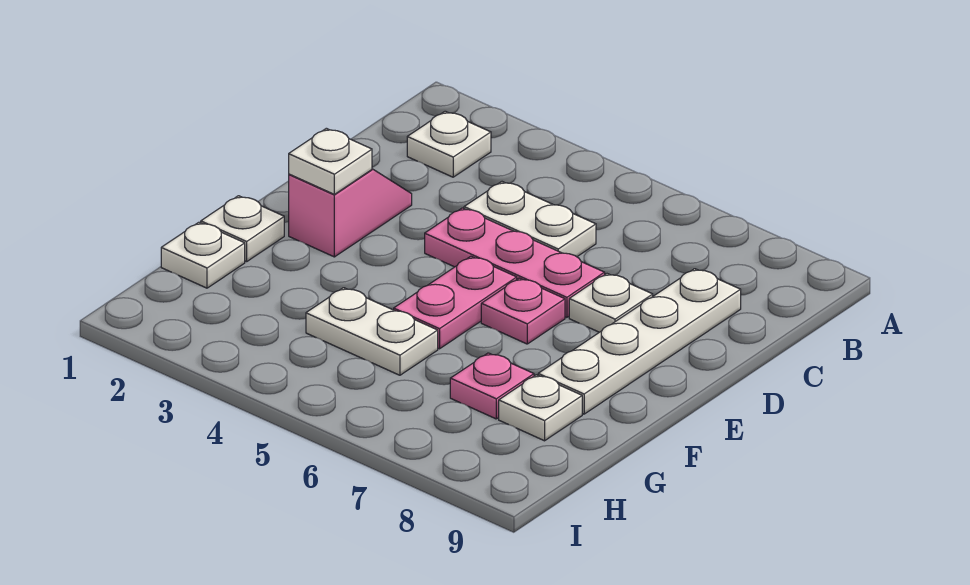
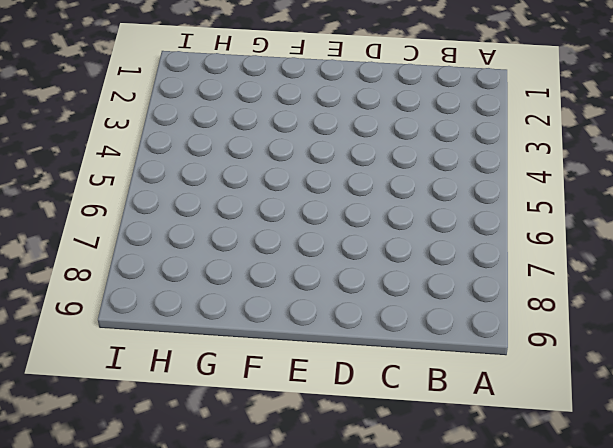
none -> white 1x1 plate [407,111,491,177]
none -> white 1x2 plate [464,182,596,257]
none -> white 1x4 plate [538,269,741,414]

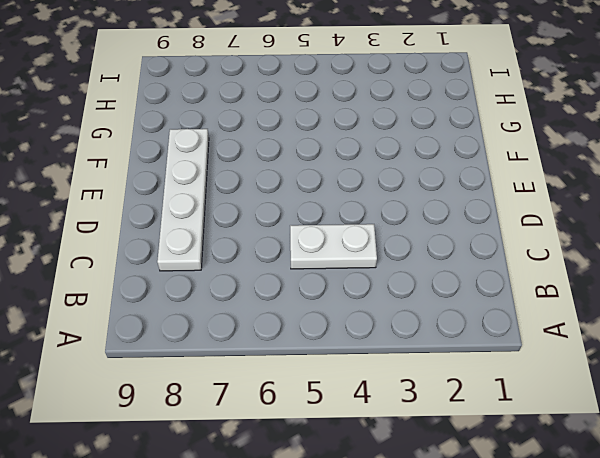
none -> white 1x1 plate [407,111,491,177]
none -> pink 1x2 slope [289,169,412,257]
none -> pink 1x3 plate [425,208,605,317]

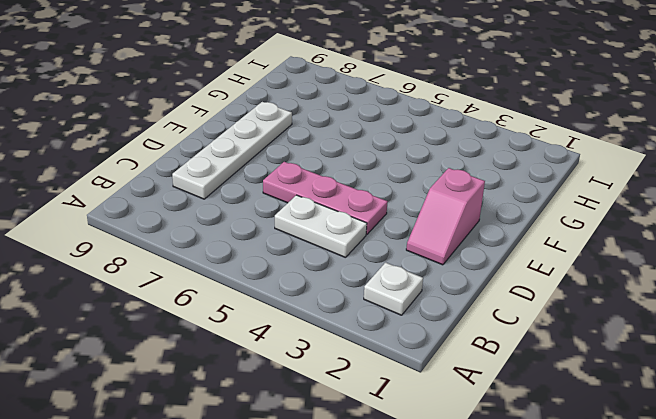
none -> white 1x1 plate [569,274,653,332]
none -> pink 1x2 plate [394,256,517,349]
none -> pink 1x1 plate [481,278,565,344]

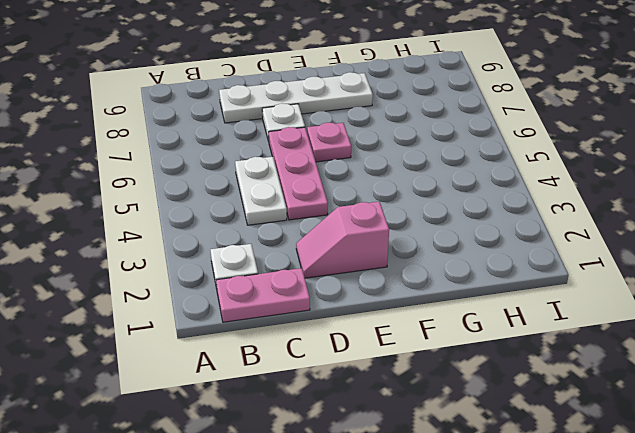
pink 1x2 plate [216,268,310,322] -> pink 1x2 plate moved to [394,256,517,349]
none -> white 1x1 plate [201,196,284,262]
none -> white 1x1 plate [161,222,245,288]
none -> white 1x2 plate [306,288,438,375]

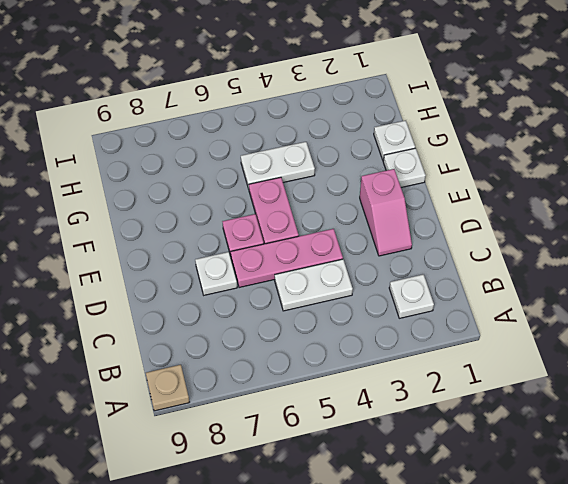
tan 1x1 plate [146,365,189,411] -> none
none -> white 1x4 plate [538,269,741,414]
none -> pink 1x1 plate [450,353,534,419]
none -> white 1x1 plate [499,375,582,441]

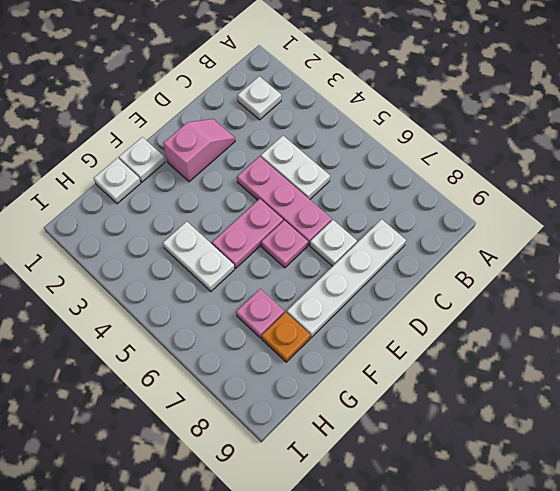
orange 1x1 plate [262,312,310,362] -> white 1x1 plate [499,375,582,441]
none -> white 1x1 plate [289,128,372,194]

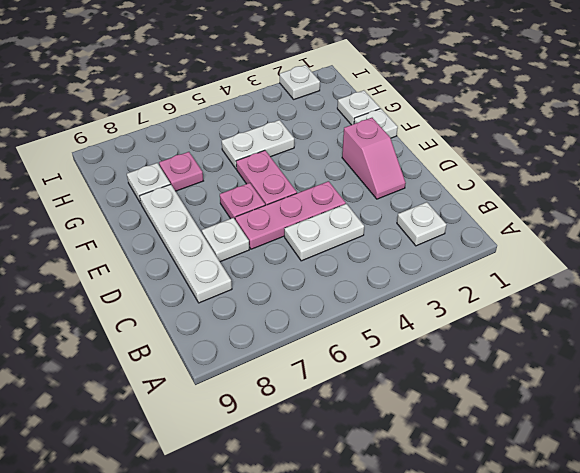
white 1x1 plate [280,65,320,99] -> white 1x1 plate moved to [289,128,372,194]

